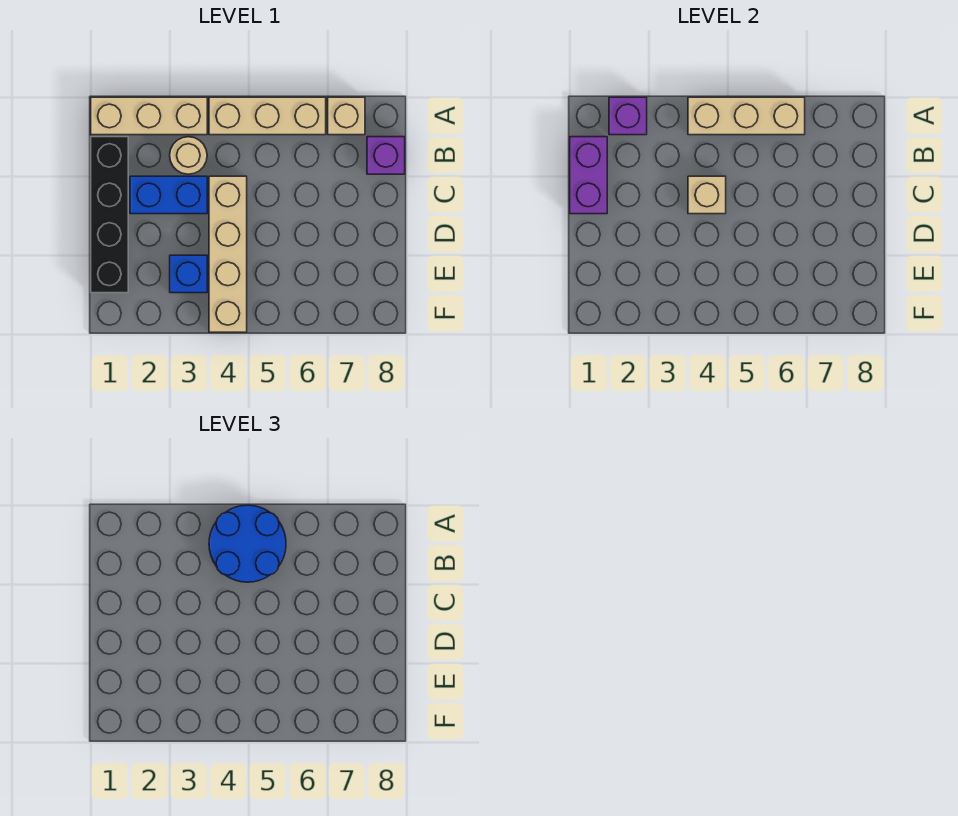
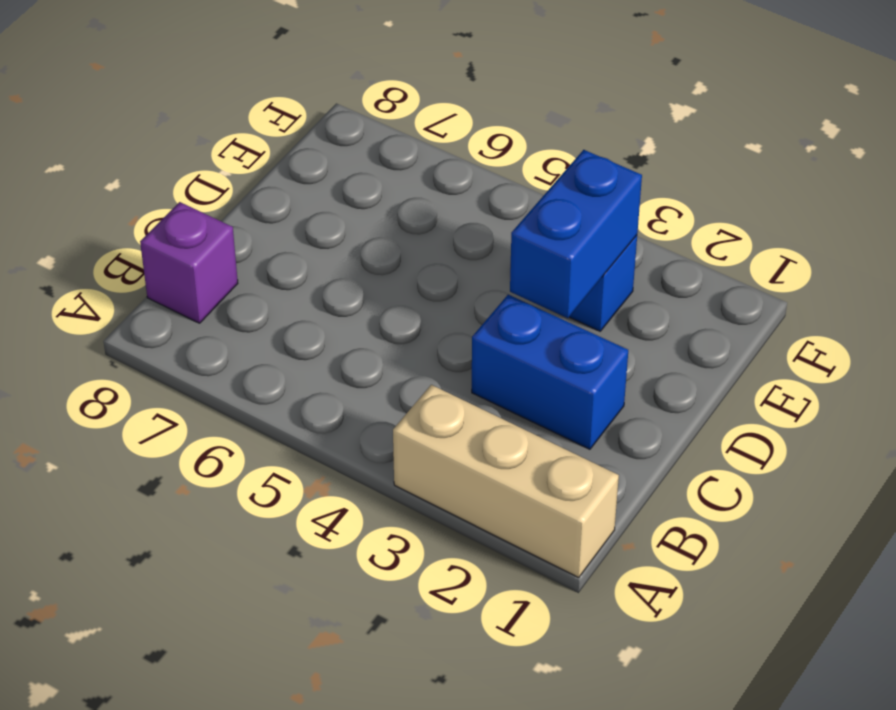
blue 1x2 brick [510,150,642,318] -> none
none -> tan 1x3 brick [209,97,326,135]
none -> tan 1x1 brick [328,97,365,135]
none -> black 1x4 brick [91,137,128,293]

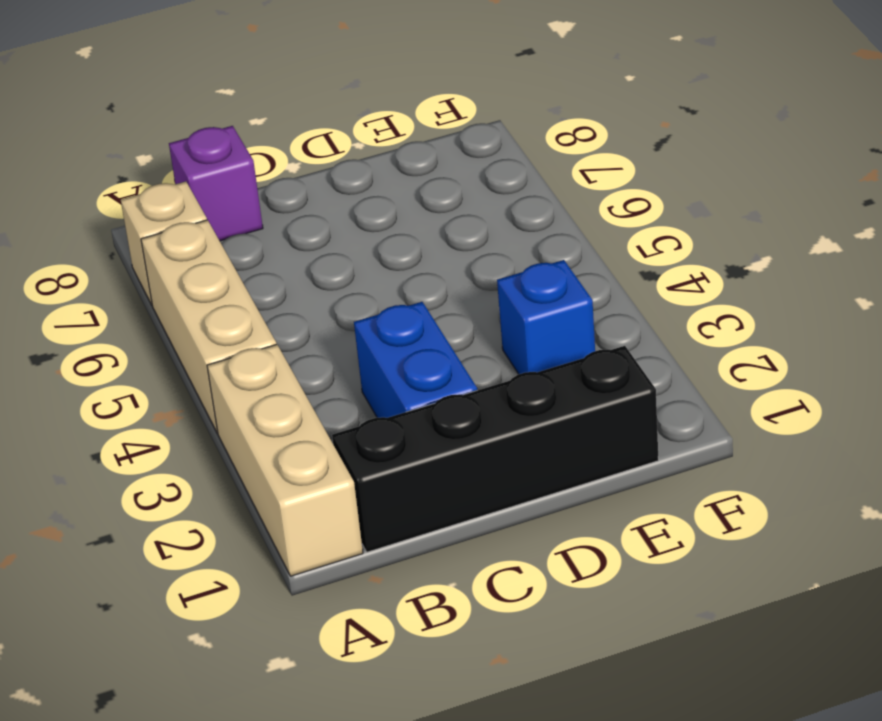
none -> tan 1x1 round brick [170,137,207,174]
none -> tan 1x4 brick [209,176,247,332]
none -> purple 1x1 brick [609,97,647,135]

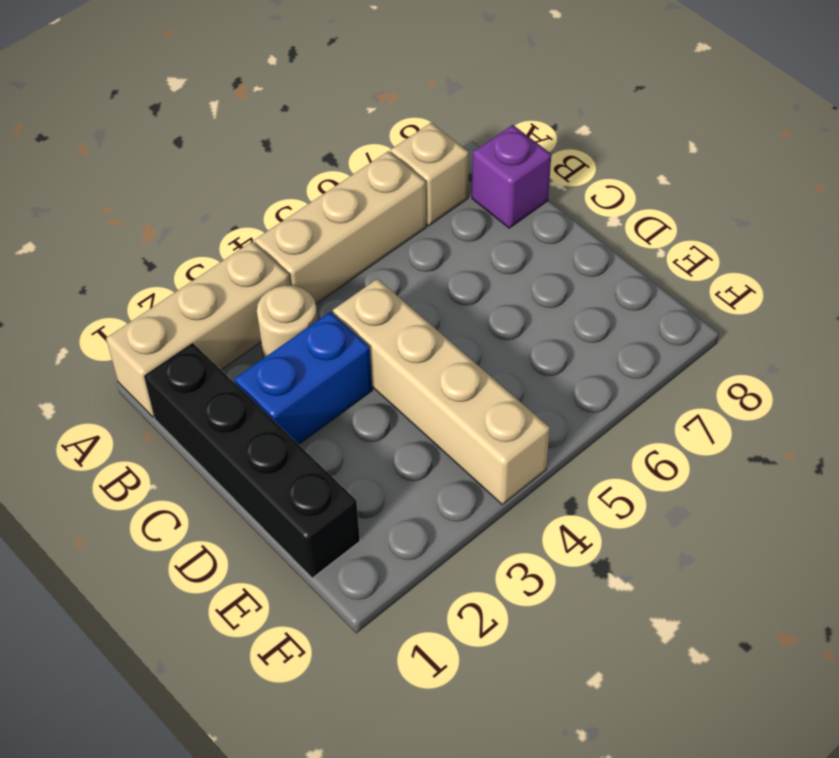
none -> blue 1x1 brick [170,255,207,293]
none -> purple 1x1 brick [609,97,647,135]
none -> tan 1x3 brick [688,97,805,135]

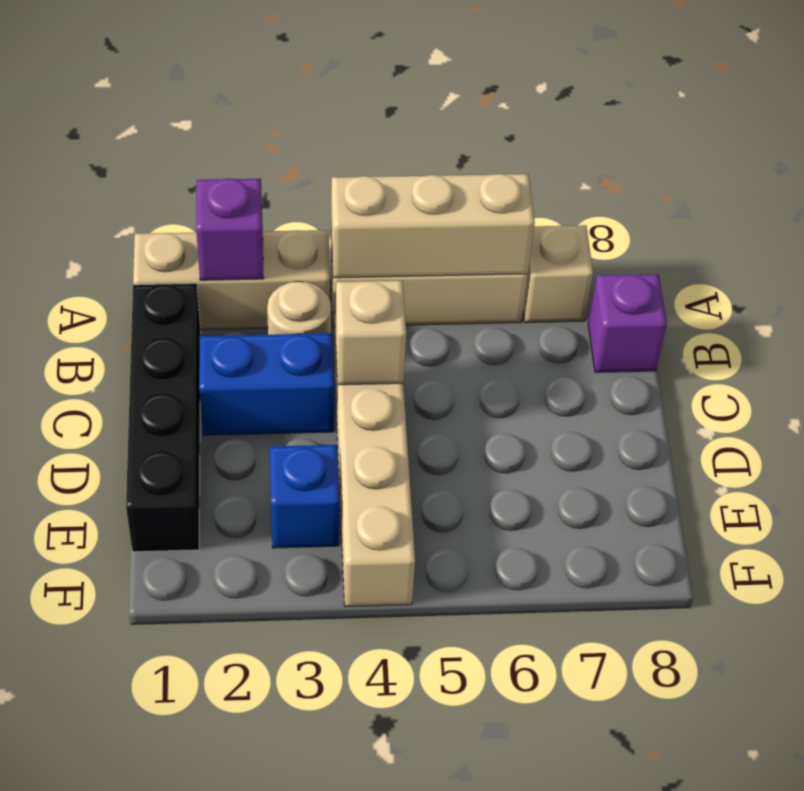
none -> purple 1x2 brick [570,137,607,214]
none -> blue 2x2 round brick [209,505,286,582]

